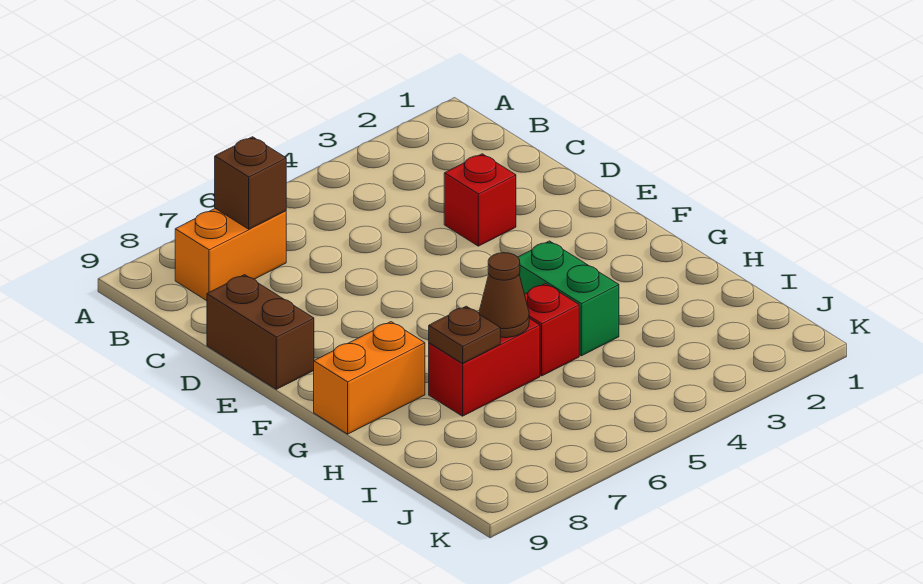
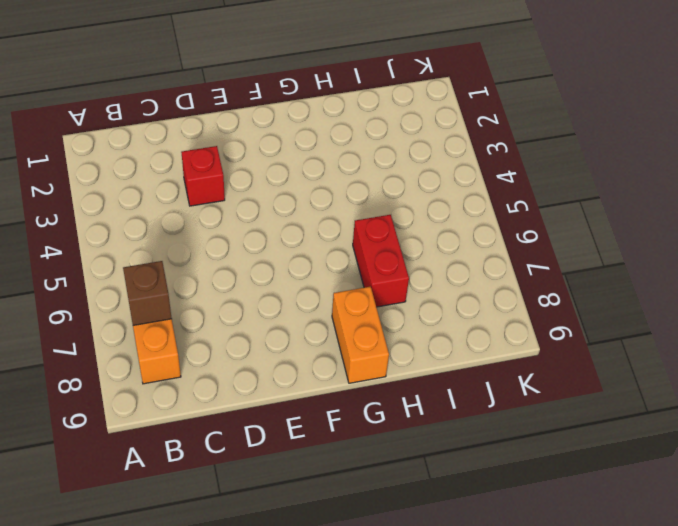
none -> brown 1x2 brick [207,275,314,389]
none -> green 1x2 brick [518,241,619,356]

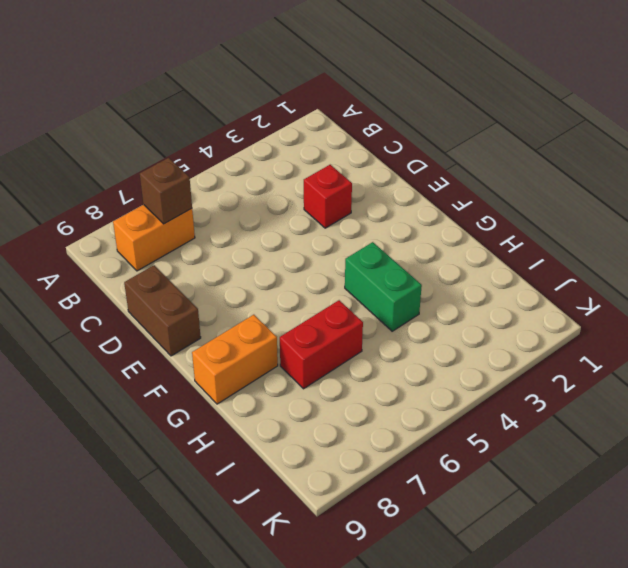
none -> red 1x1 brick [525,284,579,376]
none -> brown 1x1 cone [479,253,529,338]

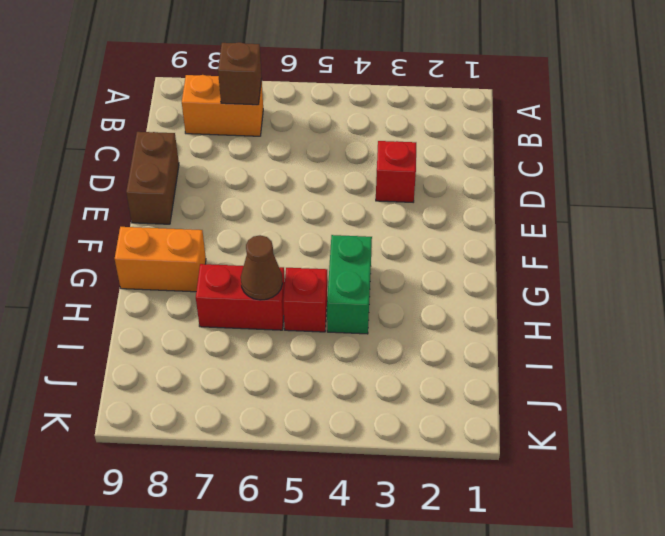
none -> brown 1x1 plate [429,306,500,363]

